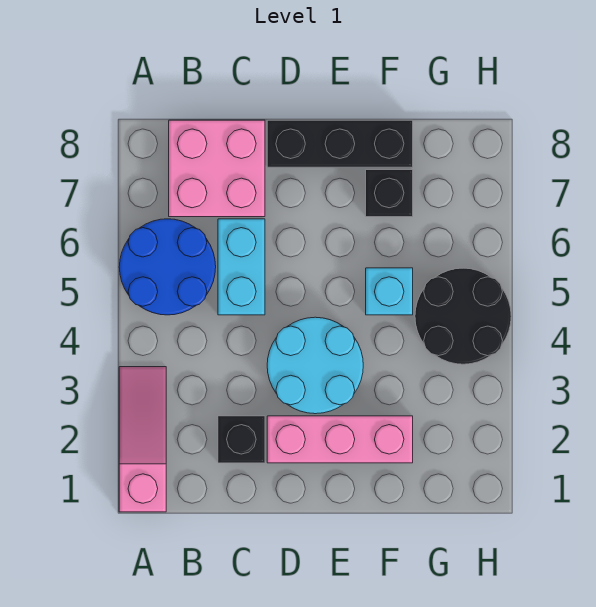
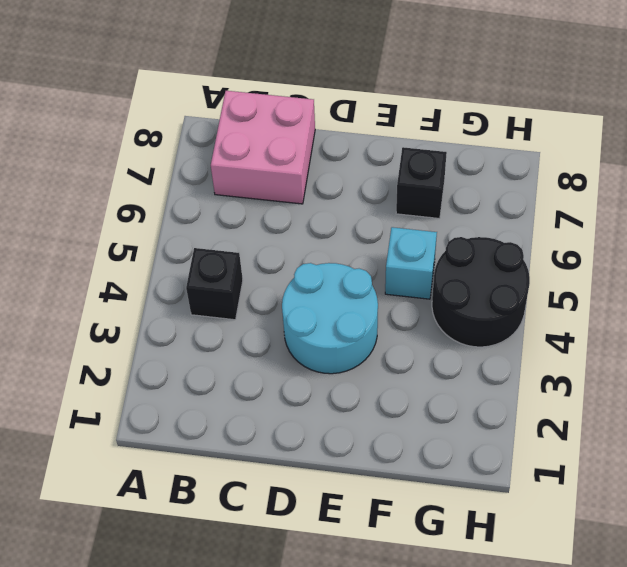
black 1x1 brick [186,248,243,320] -> black 1x1 brick moved to [218,416,265,463]
none -> pink 1x3 slope [119,367,166,512]
none -> blue 2x2 round brick [119,219,216,315]

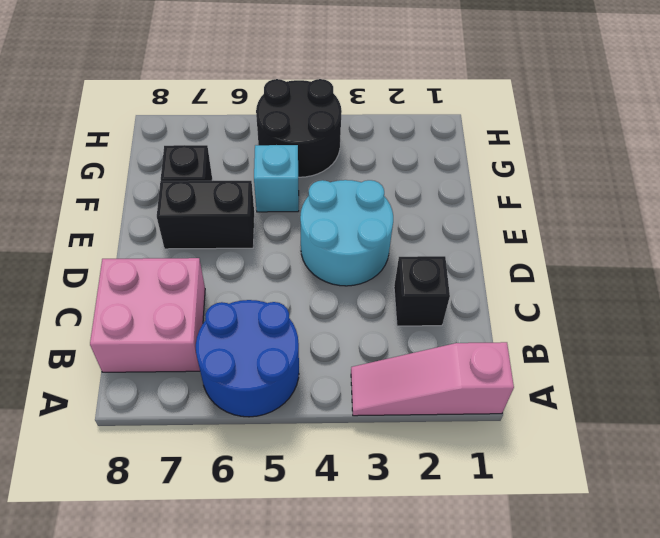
black 1x2 brick [157,181,254,249] -> none
none -> cyan 1x2 brick [218,219,265,315]
none -> pink 1x3 brick [267,416,413,463]

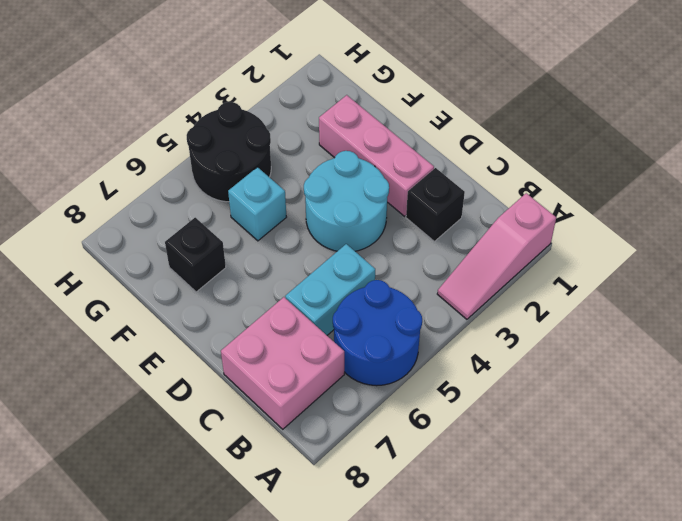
none -> black 1x3 brick [267,120,413,167]

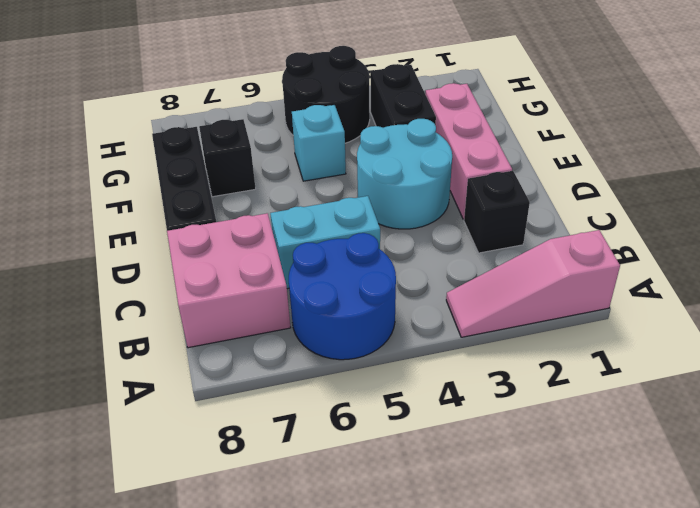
black 1x2 brick [370,64,436,128] -> none

